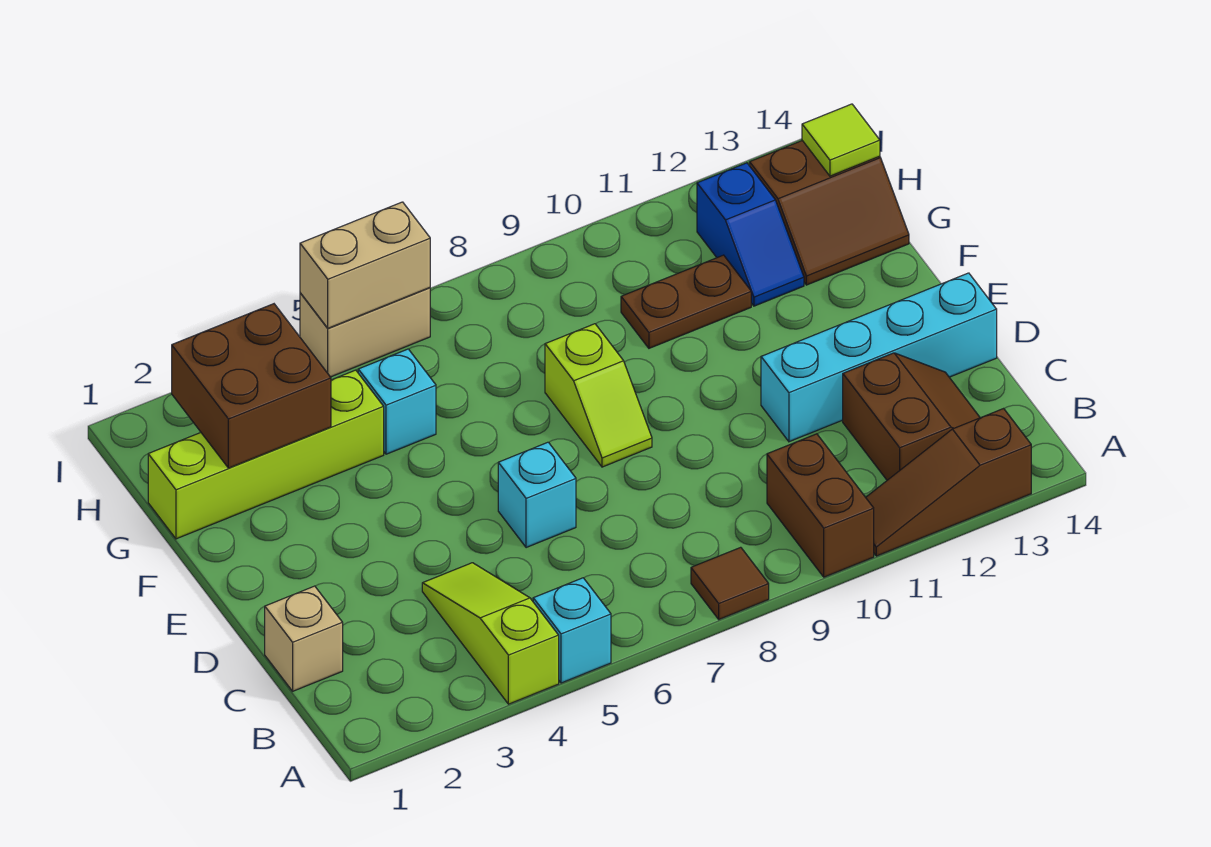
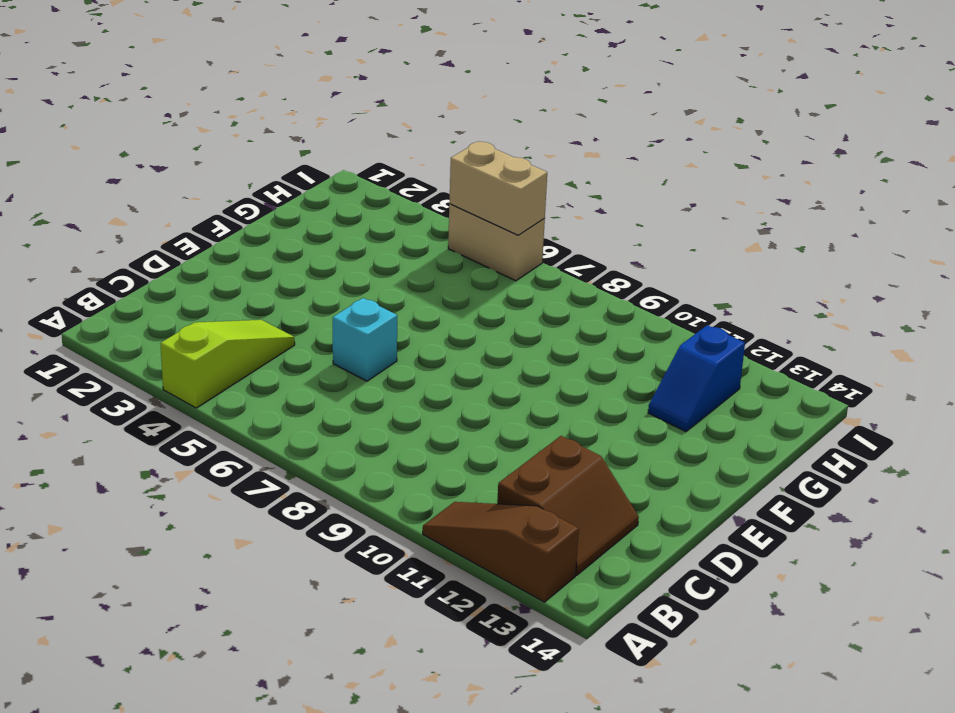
none -> cyan 1x1 brick [533,578,611,683]
none -> brown 1x1 tile [691,547,769,619]
none -> brown 1x2 brick [767,434,874,577]

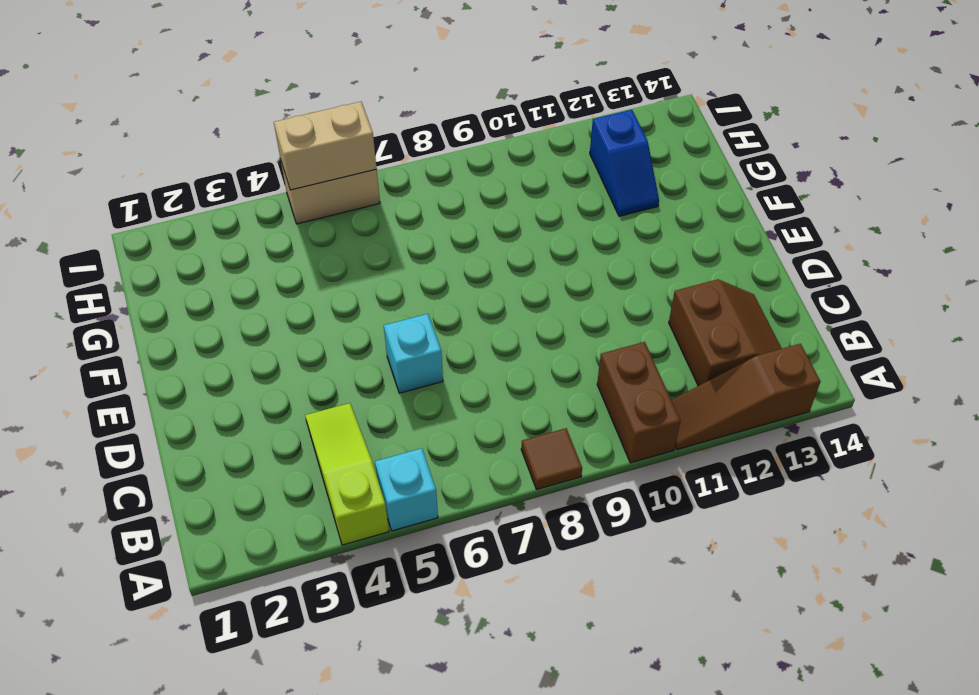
none -> tan 1x1 brick [265,586,343,691]
none -> cyan 1x4 brick [761,273,997,442]
none -> lime 1x2 slope [545,324,652,467]

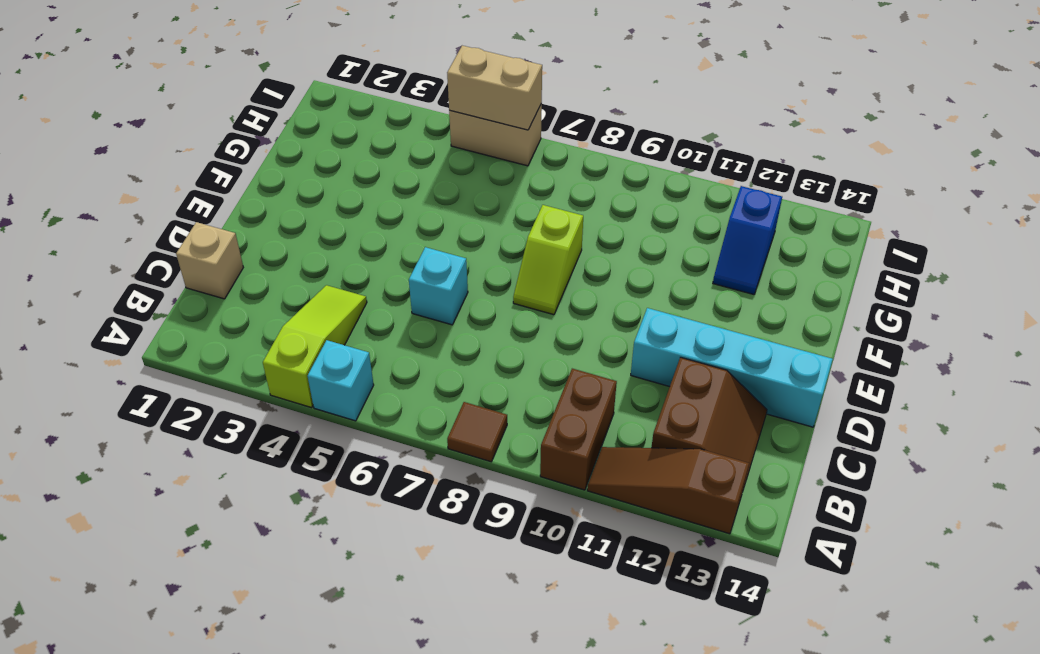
none -> lime 1x4 brick [148,370,384,539]
none -> cyan 1x1 brick [358,349,436,454]
none -> brown 1x2 plate [621,255,751,348]

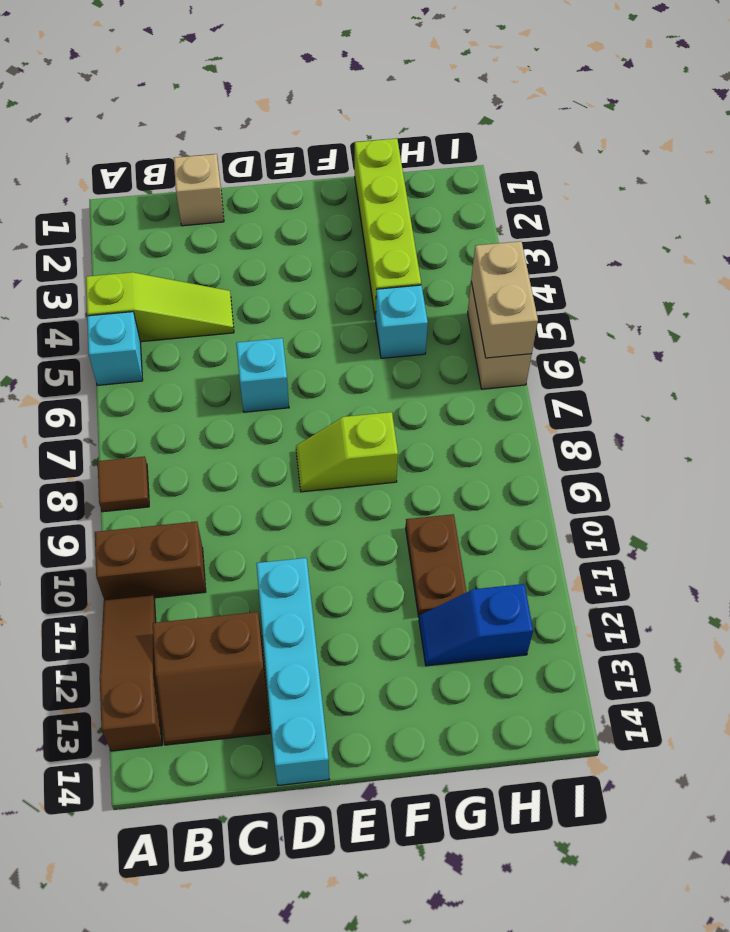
none -> brown 2x2 slope [750,141,909,285]
none -> brown 2x2 brick [172,304,331,468]
none -> lime 1x1 tile [802,104,880,176]

